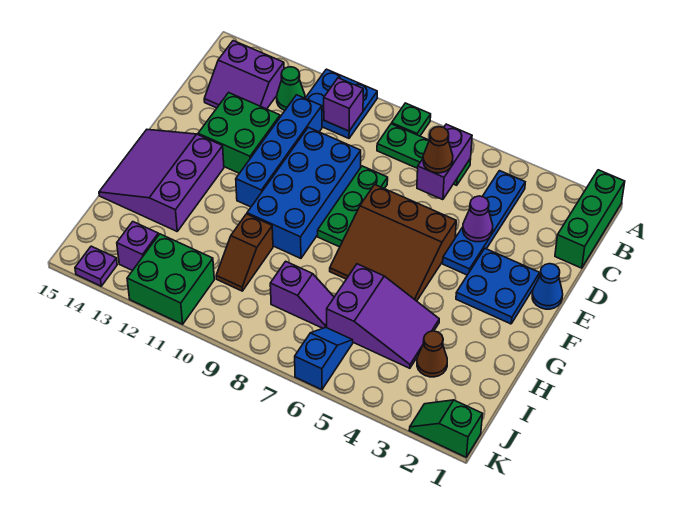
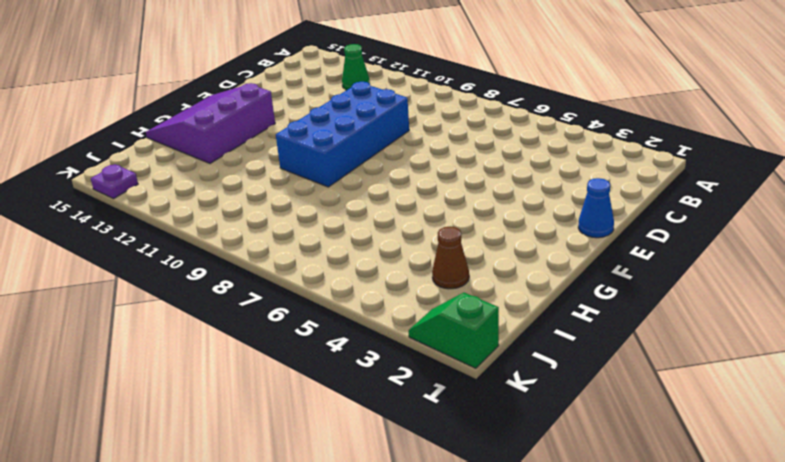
none -> green 1x3 brick [555,170,625,268]
none -> green 1x1 plate [392,103,431,136]
none -> blue 2x2 plate [305,69,377,138]

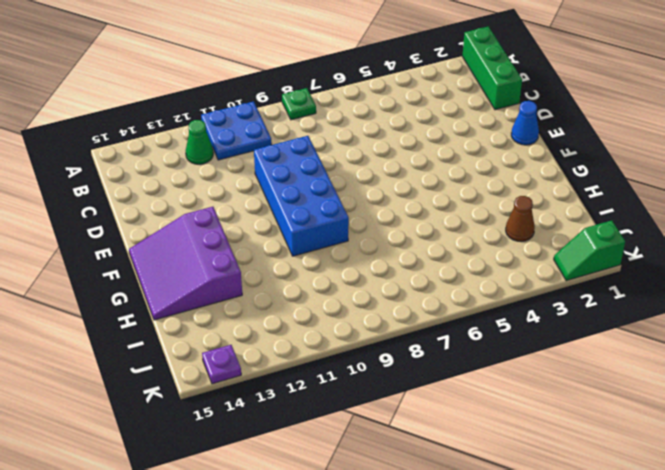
none -> blue 1x4 plate [443,171,525,275]
none -> green 1x3 plate [377,124,471,185]
none -> purple 2x2 slope [204,41,284,109]

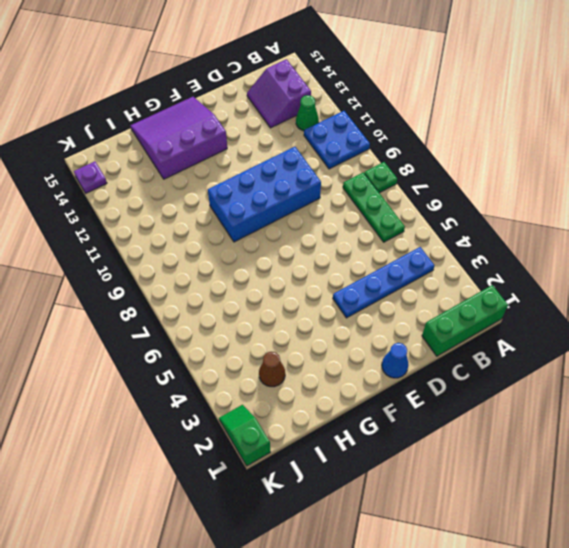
none -> blue 1x4 brick [236,95,322,207]
none -> green 1x3 plate [318,166,388,247]
none -> green 2x2 brick [198,93,280,173]

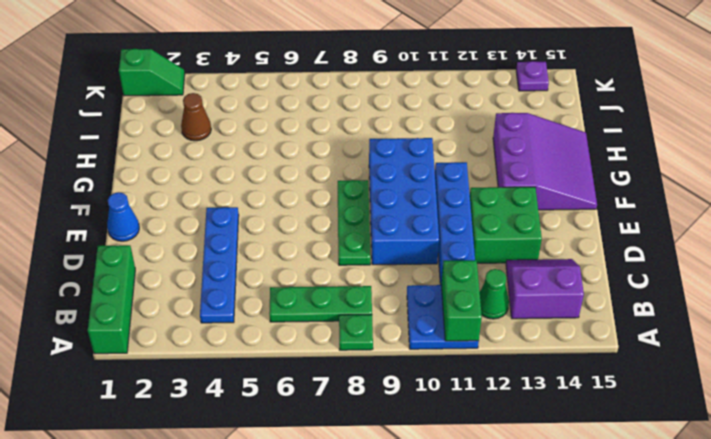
green 1x2 brick [441,260,482,341] -> none
none -> blue 2x2 plate [456,249,540,324]
none -> brown 3x3 slope [330,185,456,301]
none -> purple 2x3 slope [327,264,439,368]

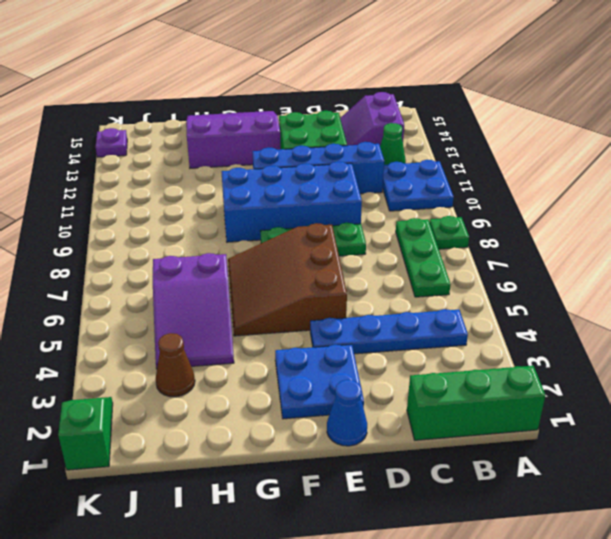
none -> brown 1x2 slope [216,214,273,291]
none -> purple 1x2 slope [270,261,334,328]
none -> blue 1x2 slope [295,327,353,390]

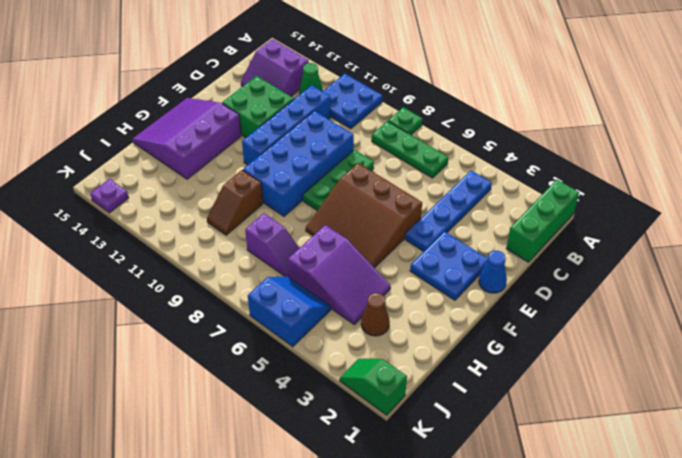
blue 2x2 slope [248,277,331,347] -> blue 1x2 slope [295,327,353,390]
none -> green 2x2 brick [127,234,214,324]
none -> purple 1x1 brick [117,222,158,271]
none -> purple 1x2 brick [417,124,472,200]

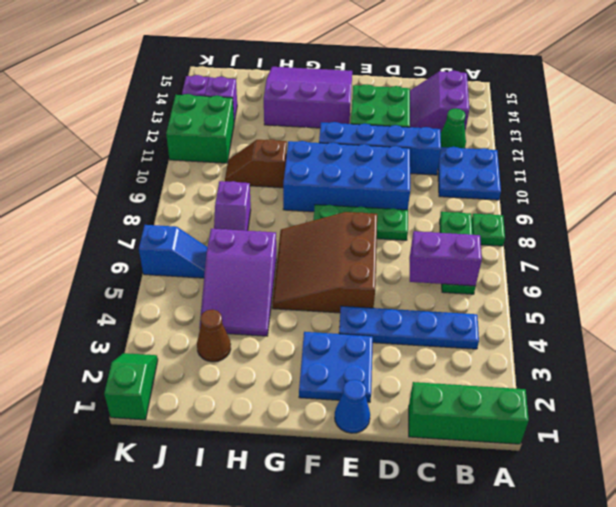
none -> purple 1x1 brick [324,78,363,131]
none -> purple 1x1 cone [463,196,493,242]
none -> brown 1x1 cone [423,127,453,173]

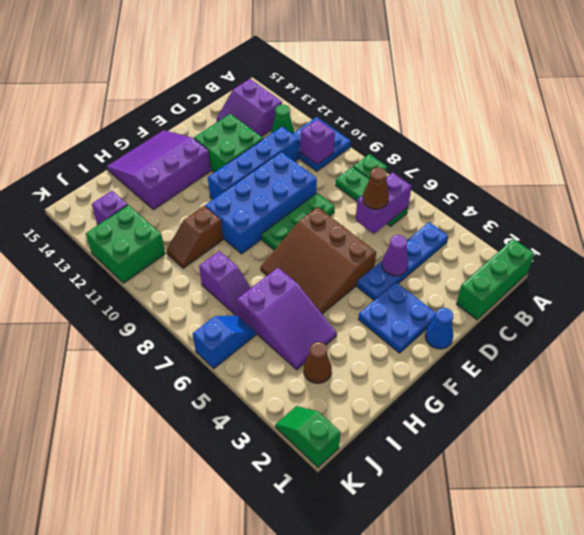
none -> purple 1x1 plate [75,246,117,286]

